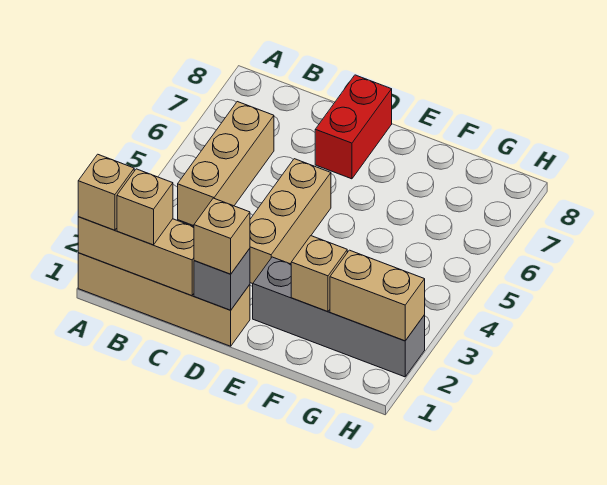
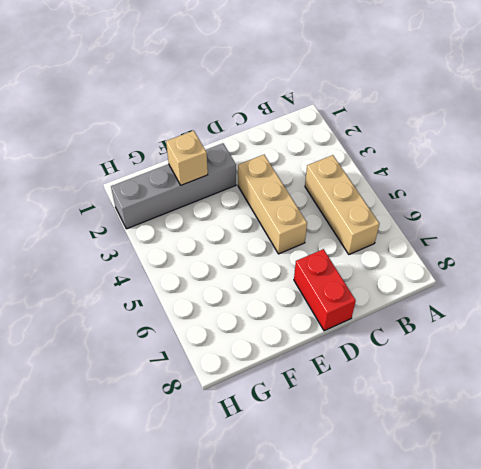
none -> tan 1x4 brick [78,253,250,346]
none -> tan 1x3 brick [78,217,194,296]
none -> grey 1x1 brick [194,249,250,310]

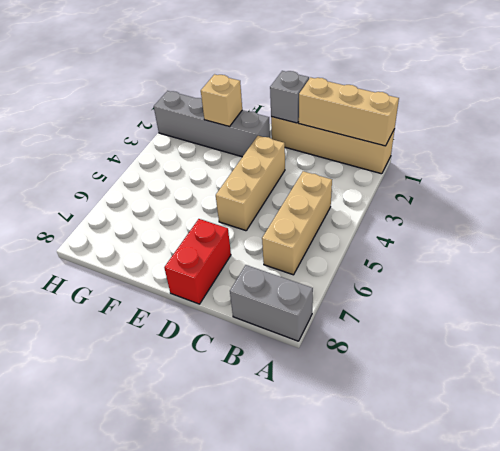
grey 1x2 brick [230,265,313,341] -> none
none -> tan 1x2 brick [330,250,425,341]
none -> tan 1x1 brick [78,154,134,230]
none -> tan 1x1 brick [117,169,173,245]

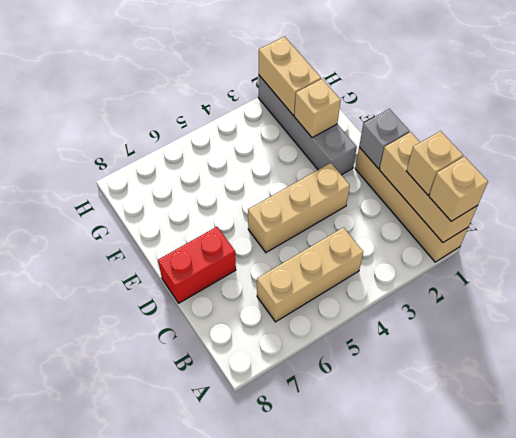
none -> tan 1x1 brick [194,198,250,274]

